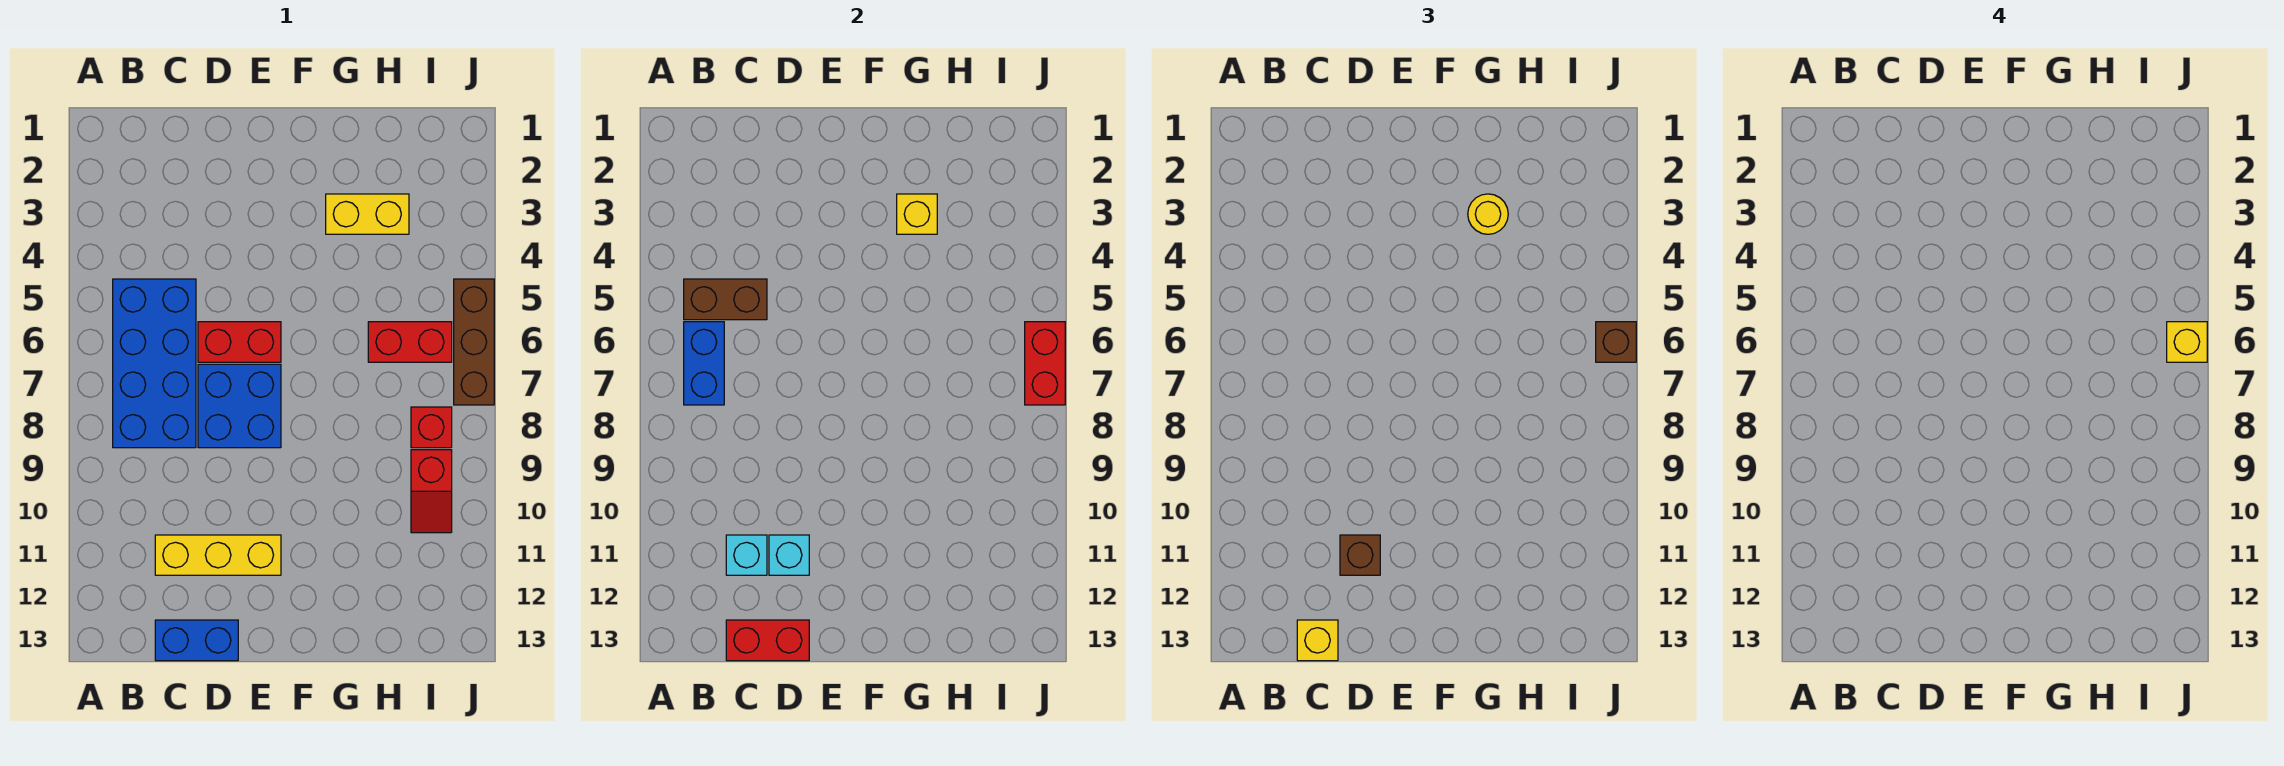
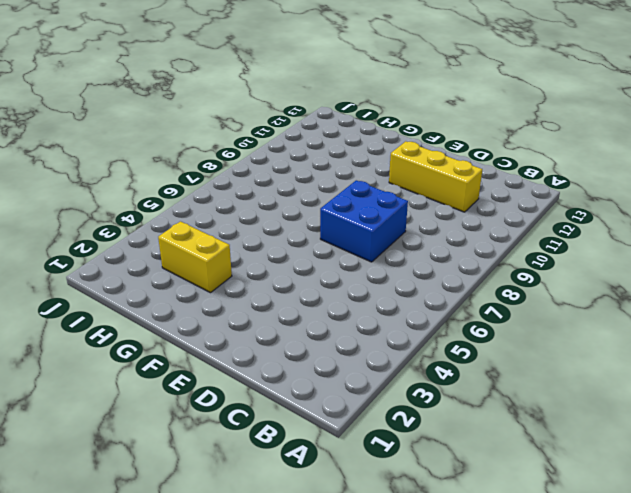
none -> blue 2x4 brick [113,279,196,448]
none -> blue 1x2 brick [155,620,238,661]
none -> red 1x2 brick [198,322,281,362]

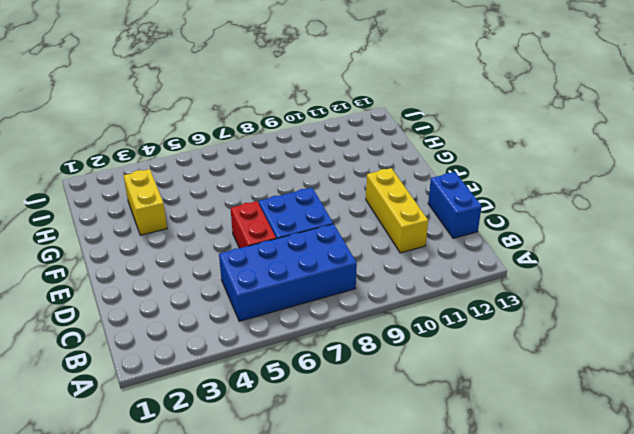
none -> red 1x2 brick [368,322,452,362]
none -> red 1x1 brick [411,407,452,448]
none -> red 1x2 slope [411,450,452,533]

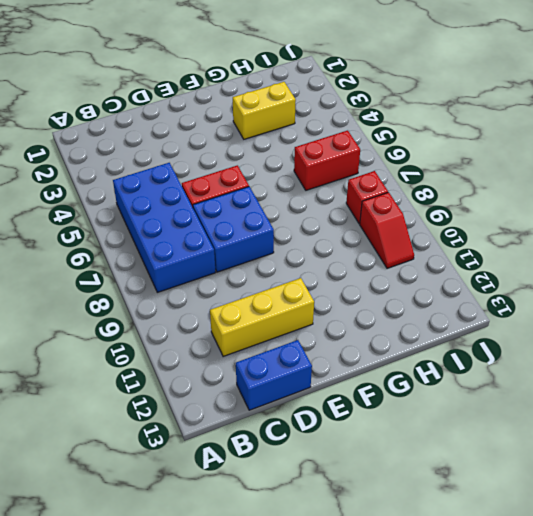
none -> brown 1x3 brick [454,279,494,405]
none -> brown 1x2 brick [684,279,767,320]
none -> blue 1x2 brick [684,322,724,405]

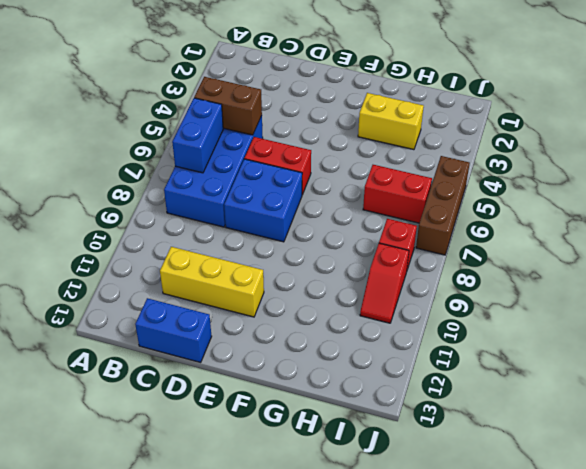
none -> cyan 1x1 brick [726,535,767,575]
none -> red 1x2 brick [726,620,809,661]
none -> cyan 1x1 brick [769,535,809,575]

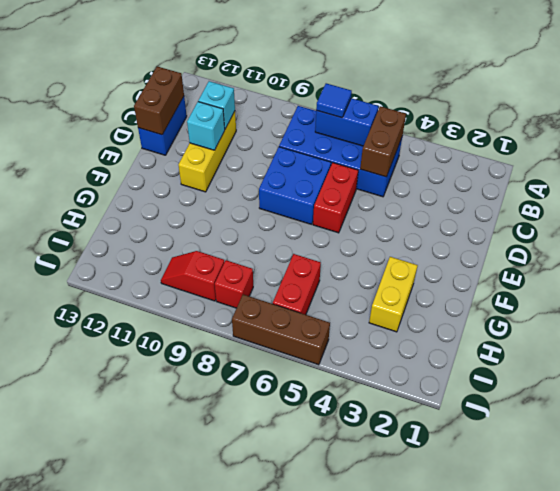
blue 1x1 tile [316,83,352,118] -> none
brown 1x2 brick [134,66,184,135] -> red 1x2 brick [726,620,809,661]
none -> yellow 1x1 brick [897,194,937,234]
none -> red 1x2 brick [1025,322,1065,405]
none -> yellow 1x1 brick [1297,620,1338,661]

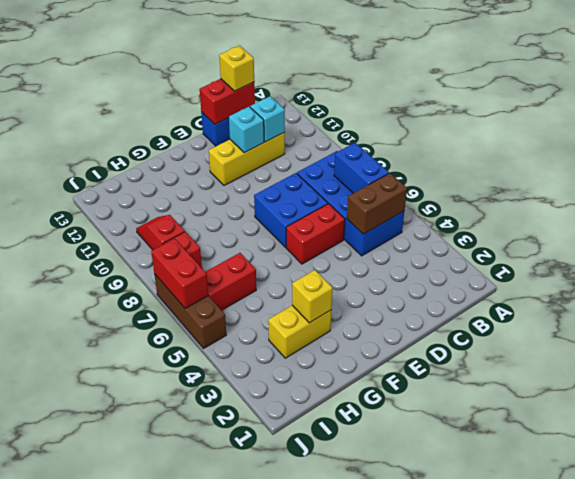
none -> brown 1x1 brick [1340,535,1380,575]
none -> yellow 1x1 round brick [1468,194,1508,234]
none -> brown 1x1 brick [1596,322,1636,362]

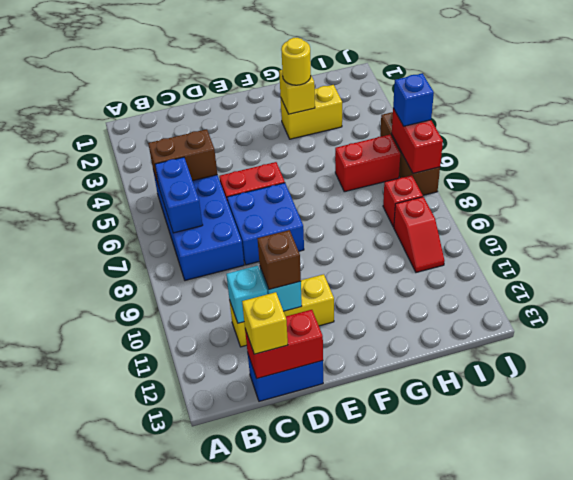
blue 1x1 brick [393,73,434,126] -> brown 1x1 brick [1596,322,1636,362]
none -> yellow 1x1 brick [2167,322,2207,362]

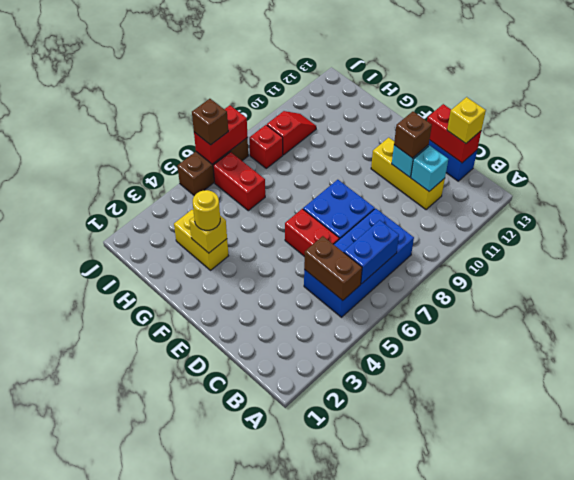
none -> yellow 1x1 brick [2167,322,2207,362]

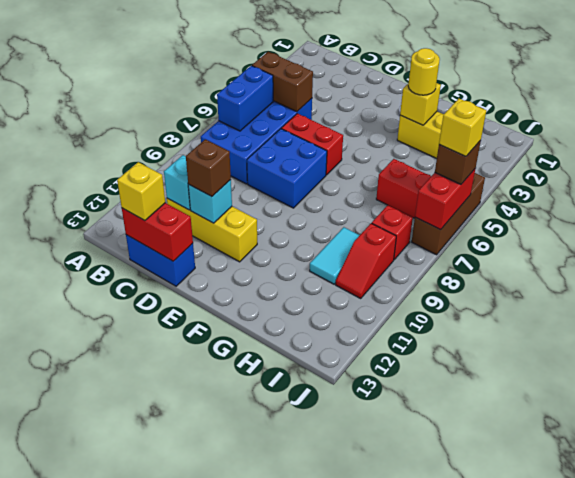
cyan 1x2 tile [310,227,360,284] -> none

